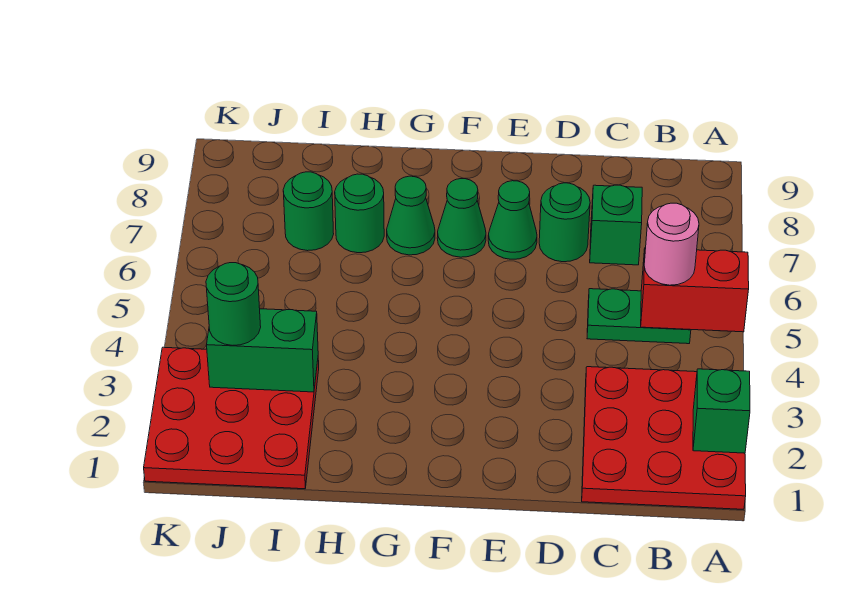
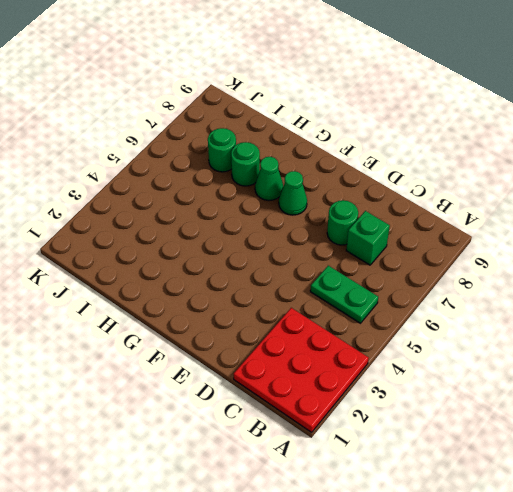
none -> green 1x1 cone [488,181,537,259]
none -> red 3x3 plate [144,347,319,489]
none -> green 1x1 brick [693,369,750,453]

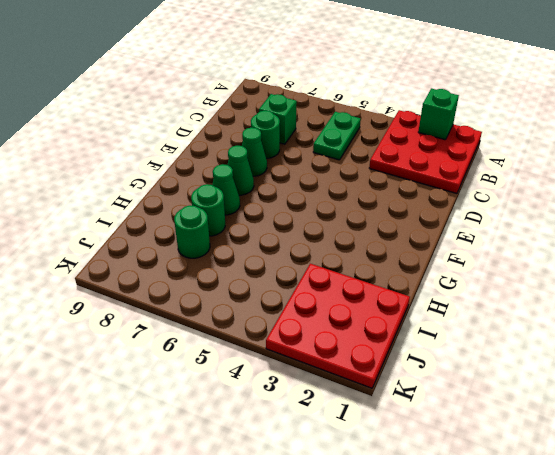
none -> red 1x2 brick [641,248,749,332]
none -> green 1x2 brick [207,309,318,392]
none -> pink 1x1 round brick [644,203,699,285]

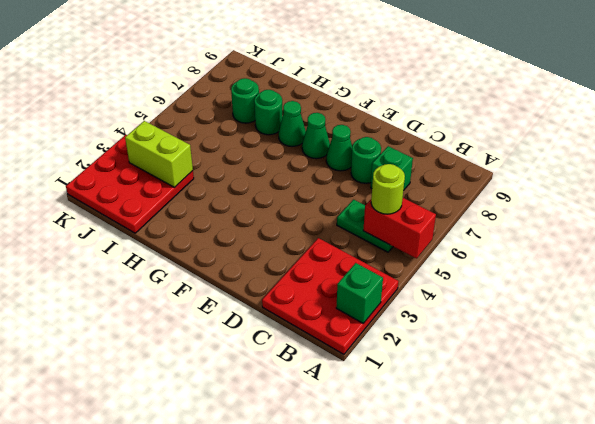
lime 1x1 round brick [371,164,405,214] -> pink 1x1 round brick [644,203,699,285]
lime 1x2 brick [125,121,193,188] -> green 1x2 brick [207,309,318,392]
none -> green 1x1 round brick [206,263,261,345]

